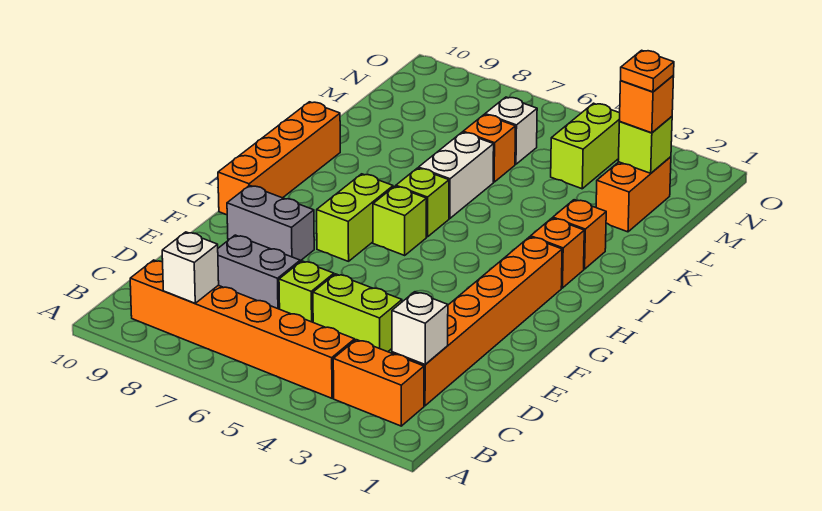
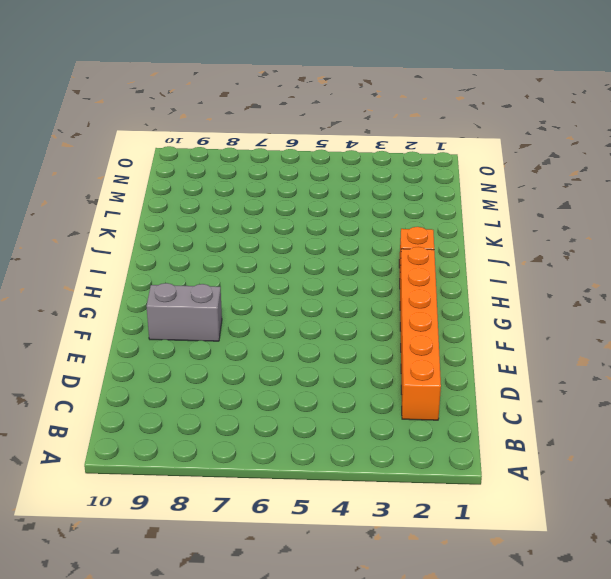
none -> orange 1x2 brick [333,340,424,426]
none -> orange 1x6 brick [130,260,355,398]
none -> lime 1x2 brick [313,274,402,352]

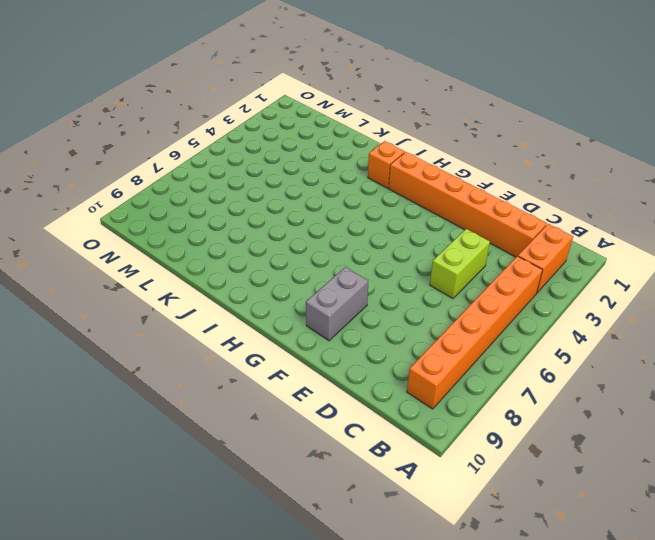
none -> lime 1x1 brick [279,261,334,322]
none -> grey 1x2 brick [218,235,300,309]
none -> lime 1x2 brick [317,174,393,261]

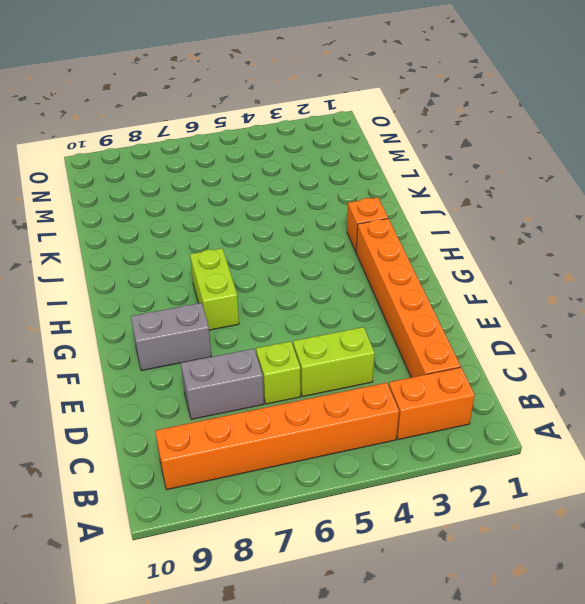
none -> orange 1x4 brick [218,102,340,215]
none -> lime 1x1 brick [373,186,427,255]
none -> lime 1x1 brick [396,168,449,237]

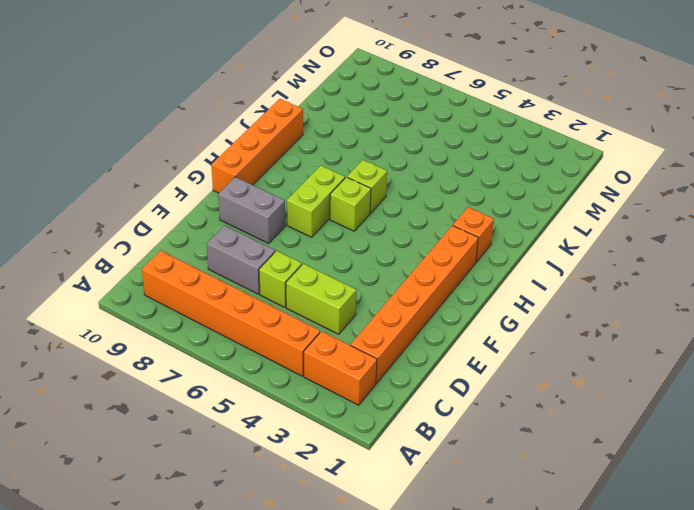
none -> orange 1x1 brick [553,200,606,269]
none -> white 1x2 brick [419,132,494,218]
none -> orange 1x2 brick [596,157,671,232]

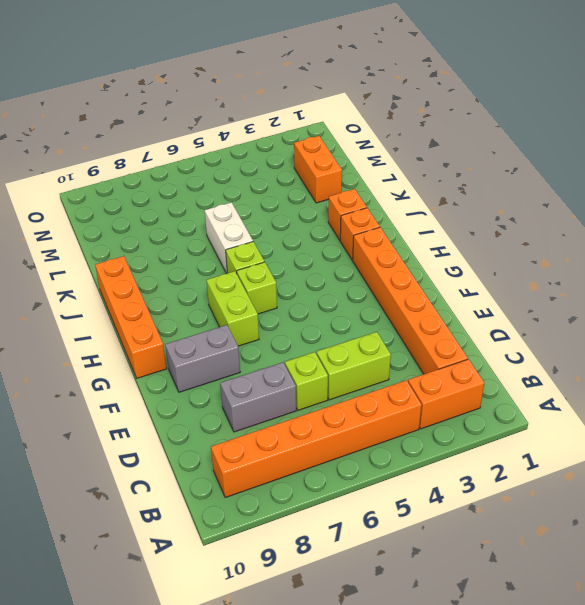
none -> orange 1x1 brick [463,115,515,182]
none -> lime 1x2 brick [551,103,620,189]
none -> white 1x1 brick [485,97,537,164]

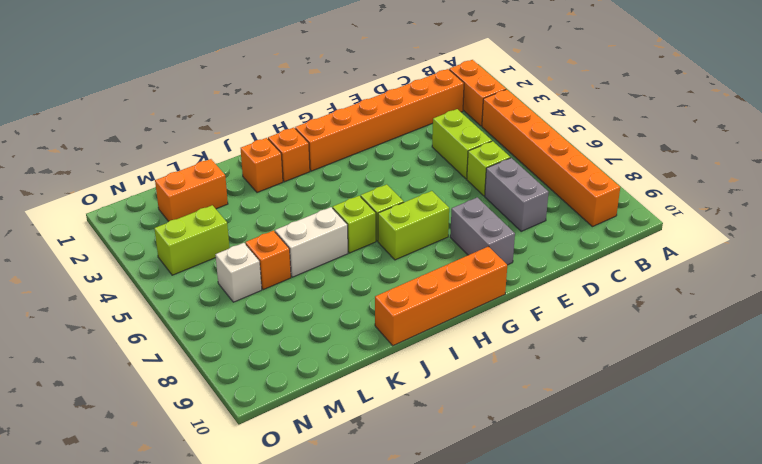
none -> white 1x1 brick [162,232,219,303]
none -> white 1x1 brick [392,292,448,365]
none -> lime 1x1 brick [618,117,672,173]

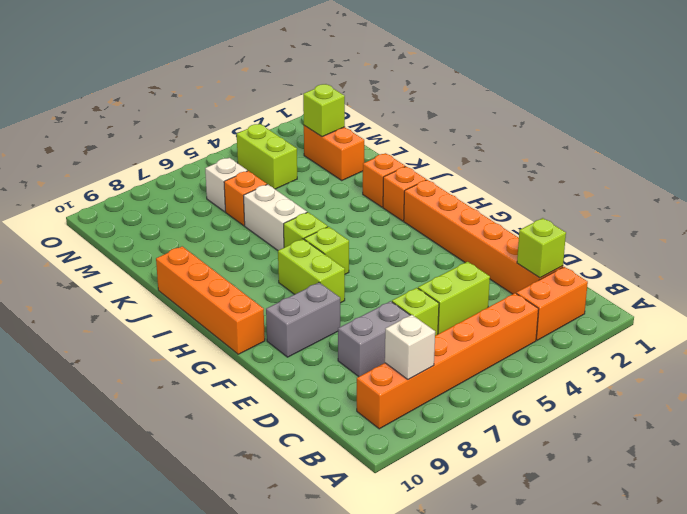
lime 1x1 brick [517,218,566,278] -> white 1x1 brick [392,292,448,365]
none -> orange 1x1 brick [619,76,674,133]
none -> orange 1x1 plate [621,50,674,92]

